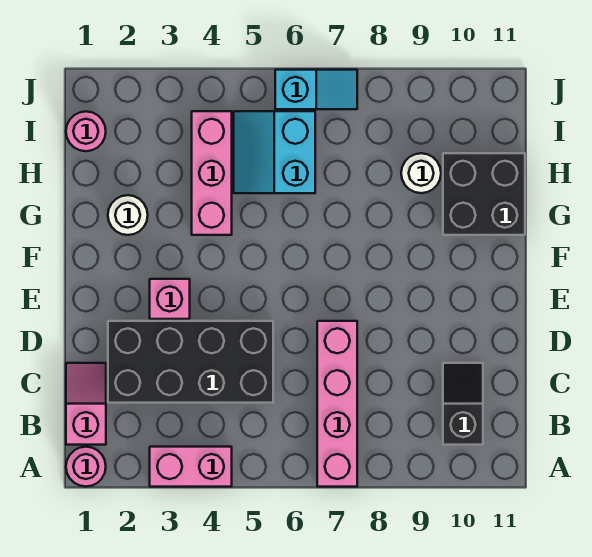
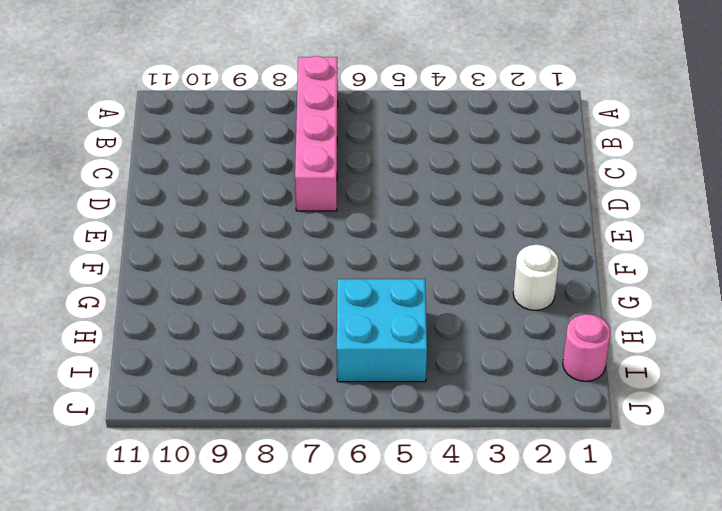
cyan 2x2 brick [337,279,427,382] -> cyan 2x2 slope [234,111,315,193]
none -> pink 1x1 round brick [66,447,106,487]
none -> pink 1x2 brick [150,447,232,487]
none -> pink 1x2 slope [66,363,106,445]

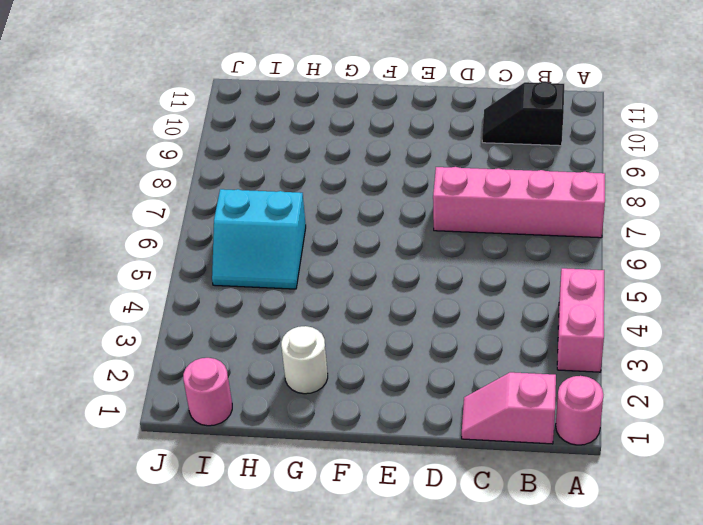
none -> black 2x4 brick [108,321,273,403]
none -> pink 1x1 brick [150,279,190,319]
none -> pink 1x3 brick [192,111,232,235]

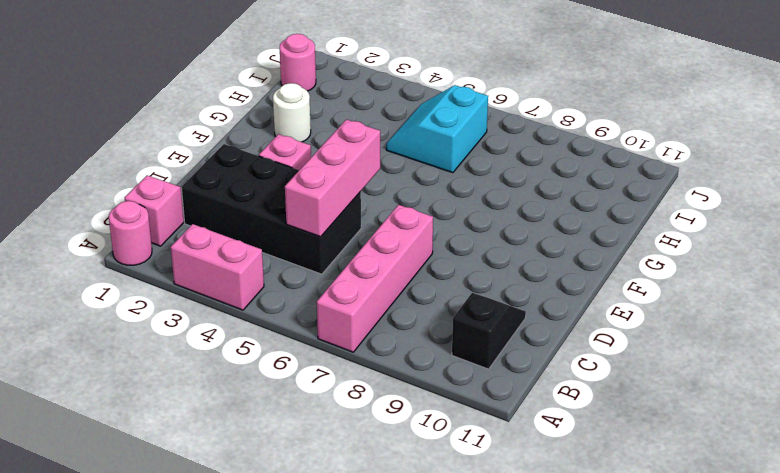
pink 1x3 brick [285,119,380,237] -> pink 1x3 brick moved to [192,111,232,235]
none -> black 2x2 brick [443,153,525,235]
none -> white 1x1 round brick [401,153,441,193]
none -> cyan 1x2 slope [275,70,357,109]

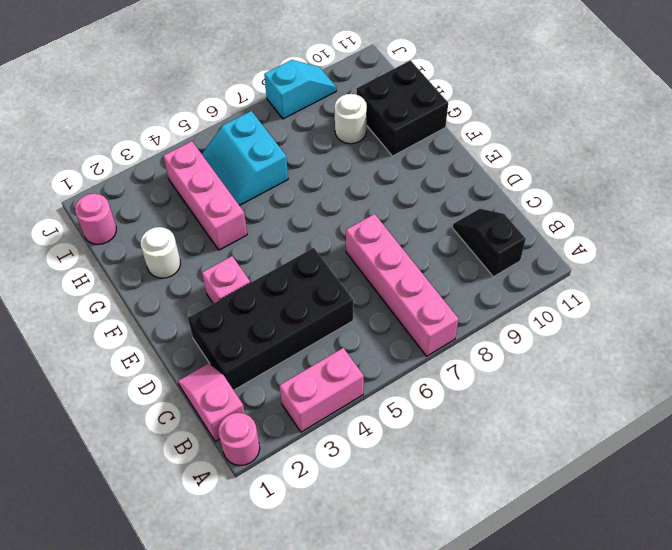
cyan 1x2 slope [264,60,336,119] -> cyan 1x2 slope moved to [275,70,357,109]

